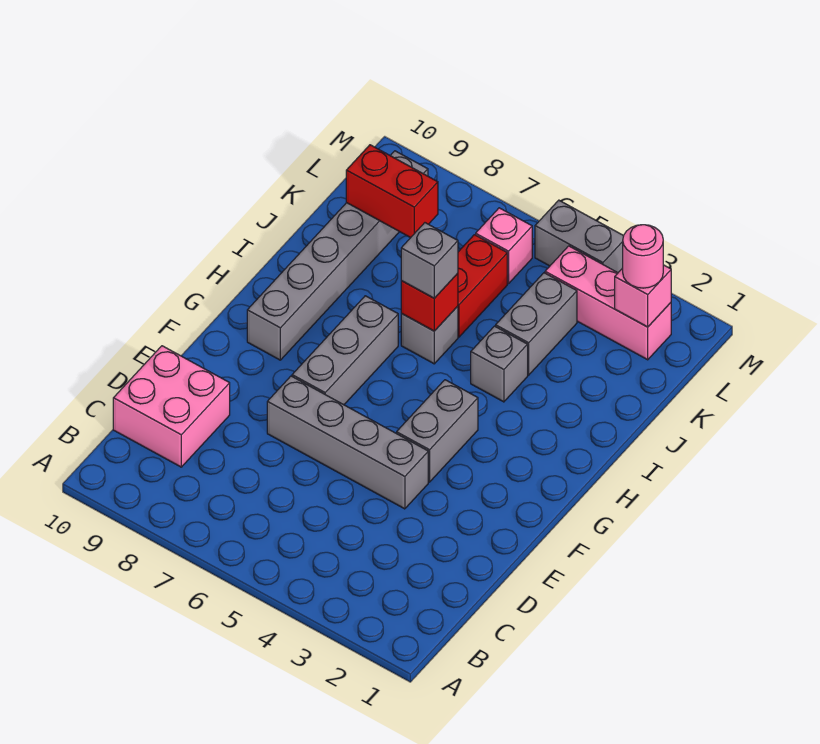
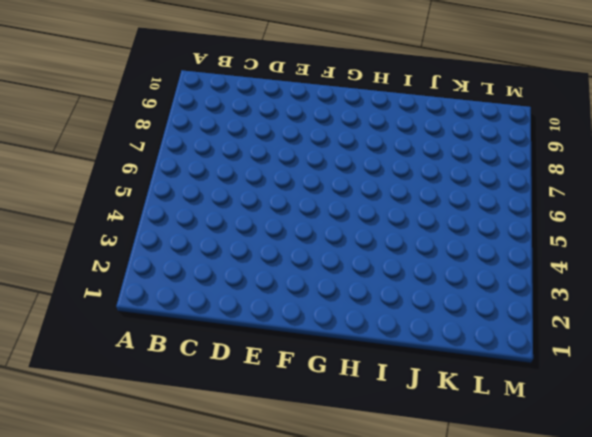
none -> pink 2x2 brick [113,346,230,467]
none -> grey 1x4 brick [267,376,428,509]
none -> grey 1x2 brick [397,380,478,482]

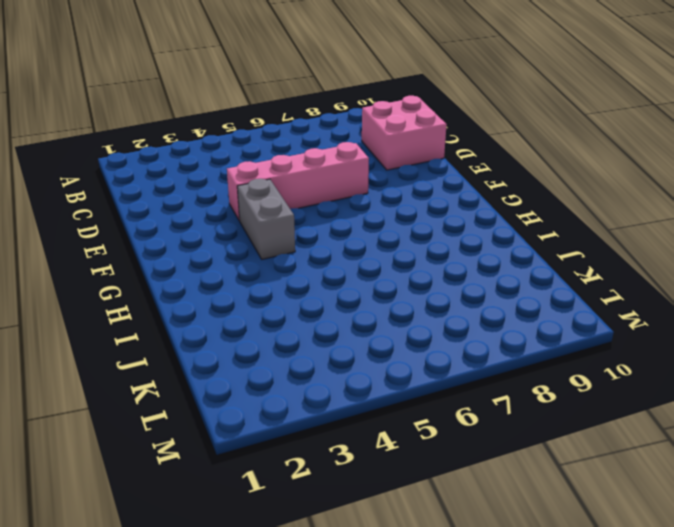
pink 1x4 brick [227,142,369,221] -> grey 1x4 brick [267,376,428,509]
none -> grey 1x3 brick [292,296,398,405]
none -> grey 1x6 brick [247,151,428,360]
none -> grey 1x1 brick [471,326,528,402]

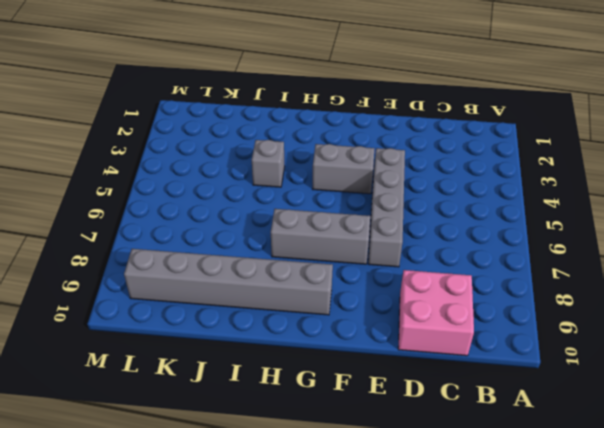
none -> grey 1x1 brick [401,306,458,364]
none -> grey 1x2 brick [496,273,577,375]
none -> red 1x2 brick [458,235,507,337]

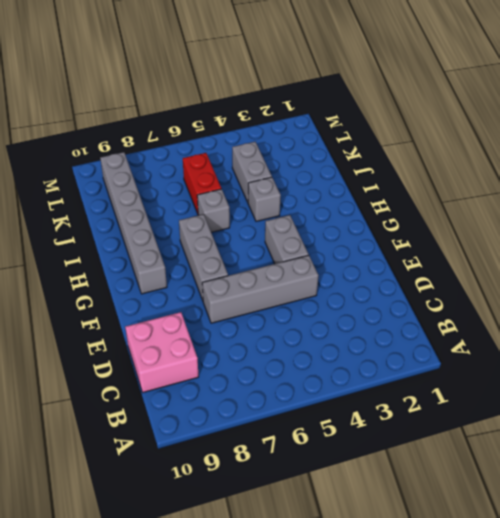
none -> pink 1x3 brick [545,246,671,360]
none -> pink 1x1 brick [476,208,532,284]
none -> grey 1x2 brick [535,200,623,273]

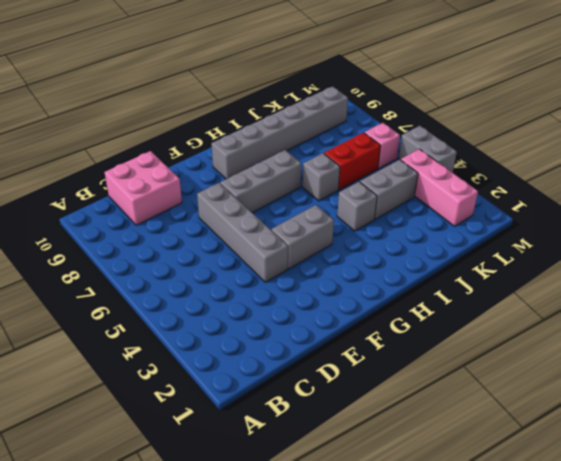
none -> red 1x1 brick [401,273,458,331]
none -> red 1x2 brick [346,145,438,238]
none -> pink 1x1 brick [615,265,671,327]

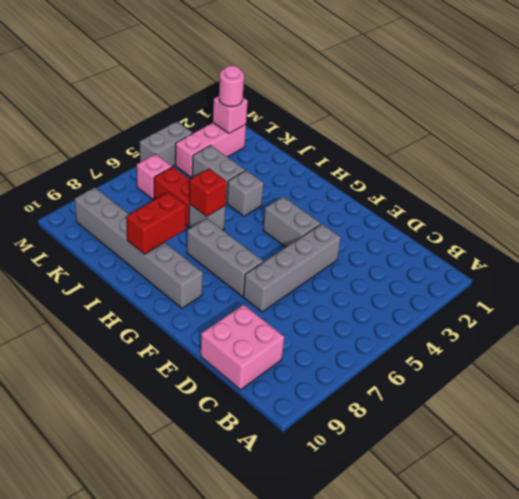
red 1x2 brick [126,192,186,254] -> red 1x2 brick moved to [346,145,438,238]
none -> grey 1x1 brick [401,223,458,298]

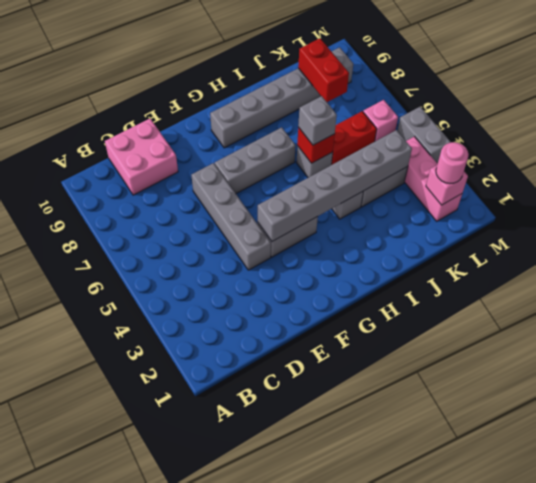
grey 1x6 brick [258,130,412,241] -> none

